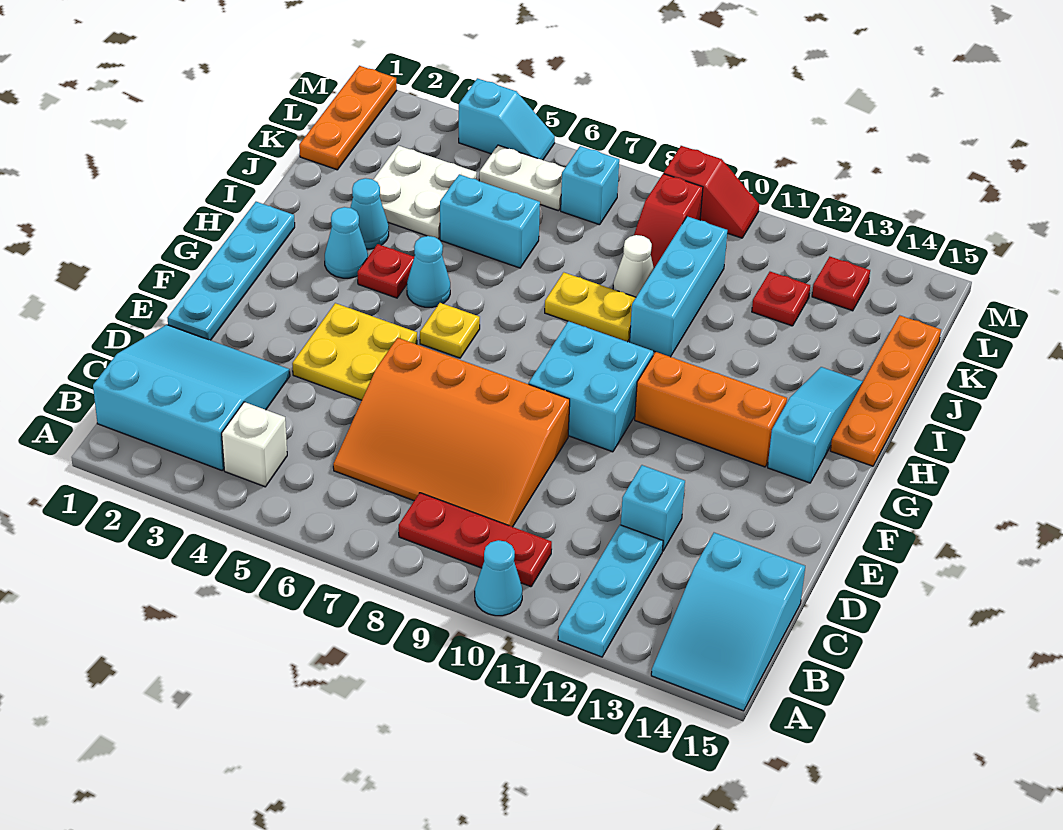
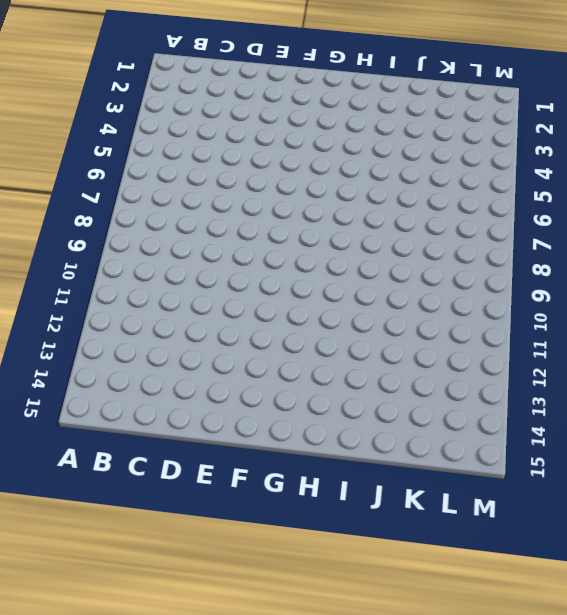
none -> cyan 1x1 cone [475,540,522,616]
none -> cyan 1x3 plate [558,525,663,657]
none -> cyan 2x3 slope [651,533,805,711]
none -> cyan 3x3 slope [93,325,290,470]

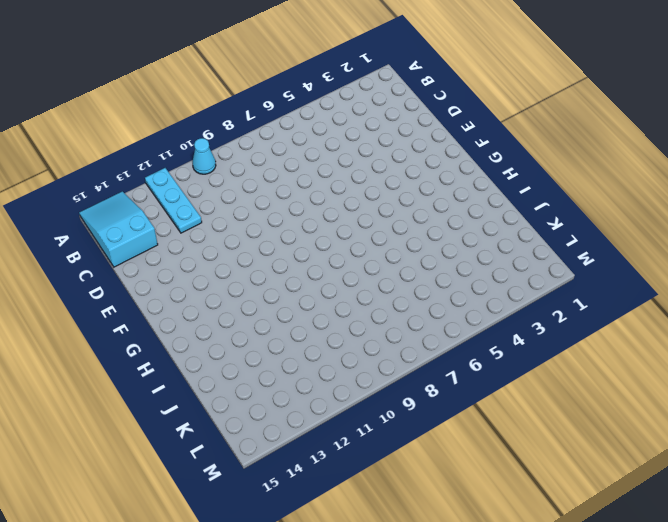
none -> cyan 3x3 slope [93,325,290,470]
none -> white 1x1 brick [222,402,287,487]
none -> red 1x3 plate [399,493,552,587]
none -> orange 3x4 slope [333,338,570,527]

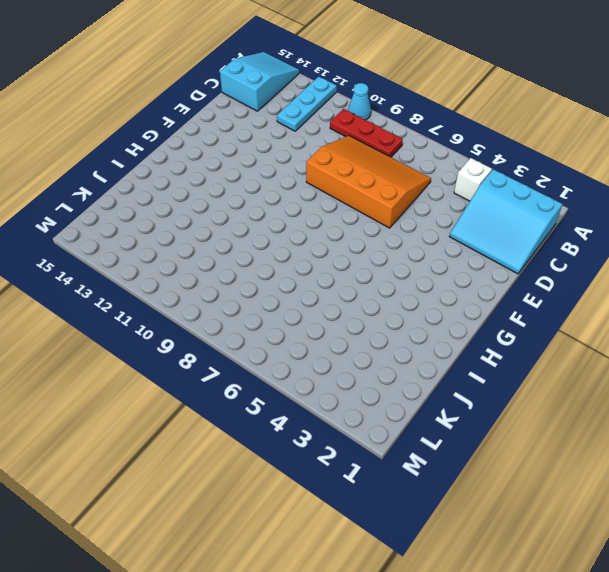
none -> cyan 1x1 brick [621,465,685,551]
none -> cyan 1x4 plate [168,202,295,340]
none -> yellow 2x2 plate [292,303,417,400]
none -> cyan 2x2 brick [529,321,653,452]

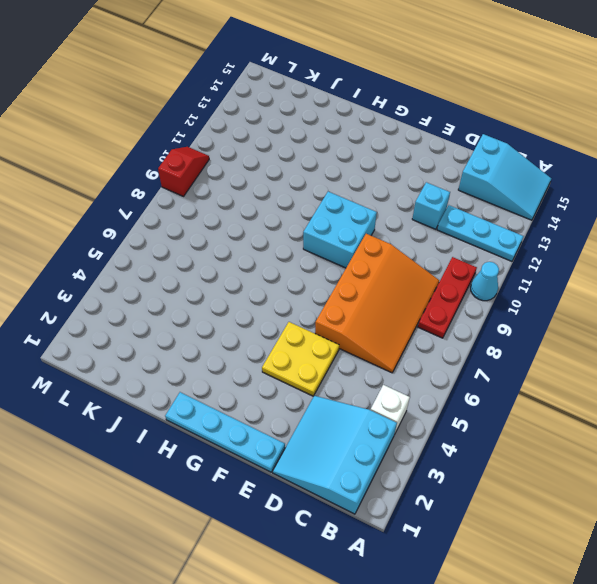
none -> yellow 1x1 plate [420,303,480,358]
none -> orange 1x3 brick [635,352,787,467]
none -> cyan 1x3 slope [768,367,863,483]
none -> cyan 1x1 cone [325,207,368,278]

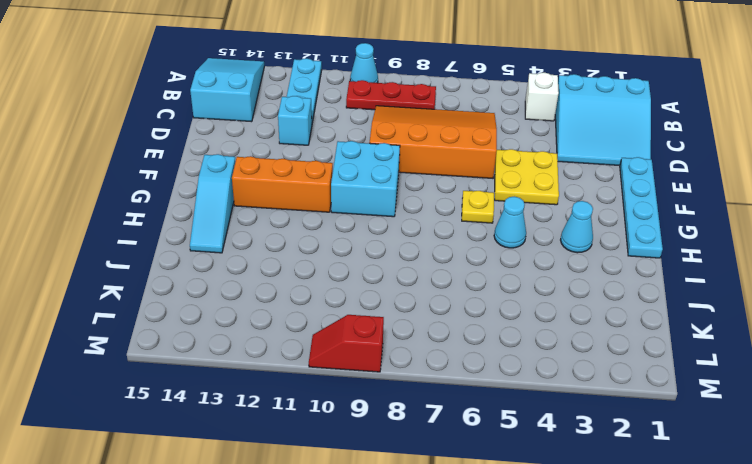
none -> red 1x1 plate [358,244,414,298]
none -> orange 1x4 plate [830,315,941,466]
none -> cyan 1x1 cone [350,178,389,249]
none -> yellow 1x2 plate [545,272,636,342]

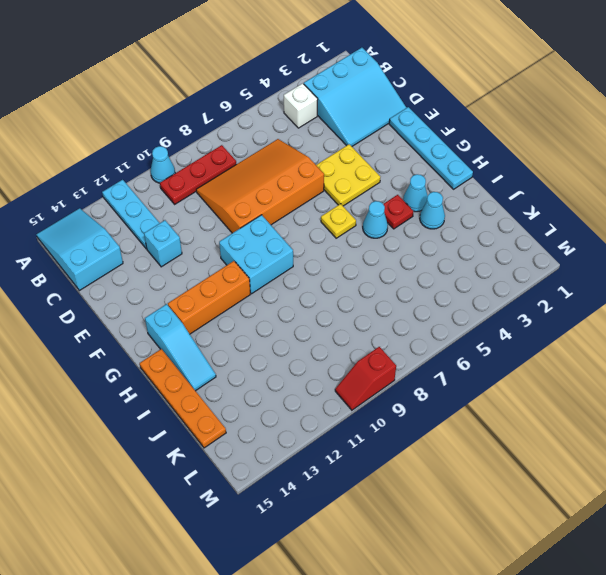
none -> yellow 1x2 plate [545,272,636,342]
none -> cyan 1x3 brick [630,216,727,357]
none -> white 2x2 plate [373,145,477,239]
none -> cyan 1x2 brick [440,174,540,268]

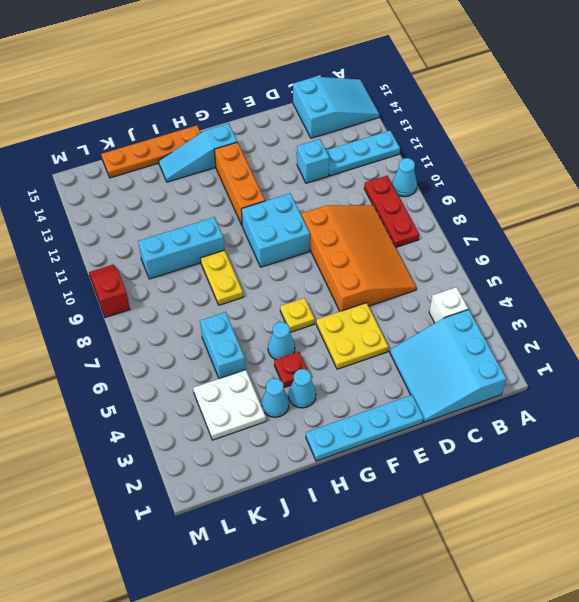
none -> white 1x1 cone [613,235,654,297]
none -> orange 1x3 plate [299,66,397,170]
none -> red 1x2 slope [634,174,703,268]
none -> red 1x1 plate [752,272,810,326]

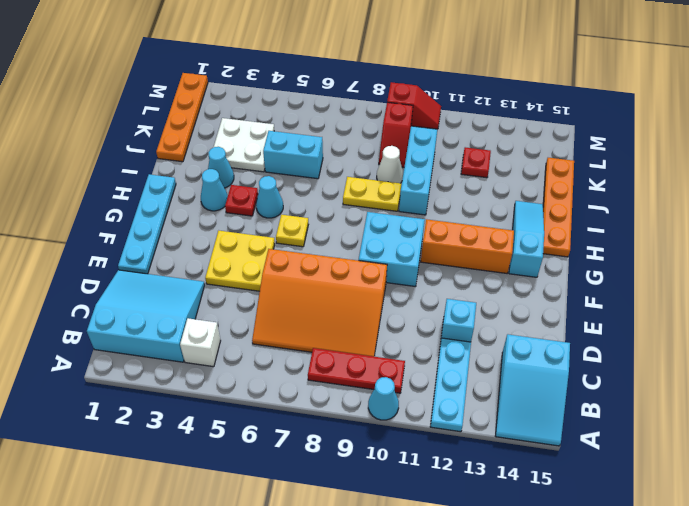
orange 1x4 plate [156,73,208,162] -> orange 1x3 plate [299,66,397,170]
none -> white 1x2 plate [479,145,565,211]
none -> cyan 1x1 brick [561,146,619,225]
none -> red 1x1 plate [812,257,870,311]
none -> cyan 1x2 slope [459,78,555,160]

